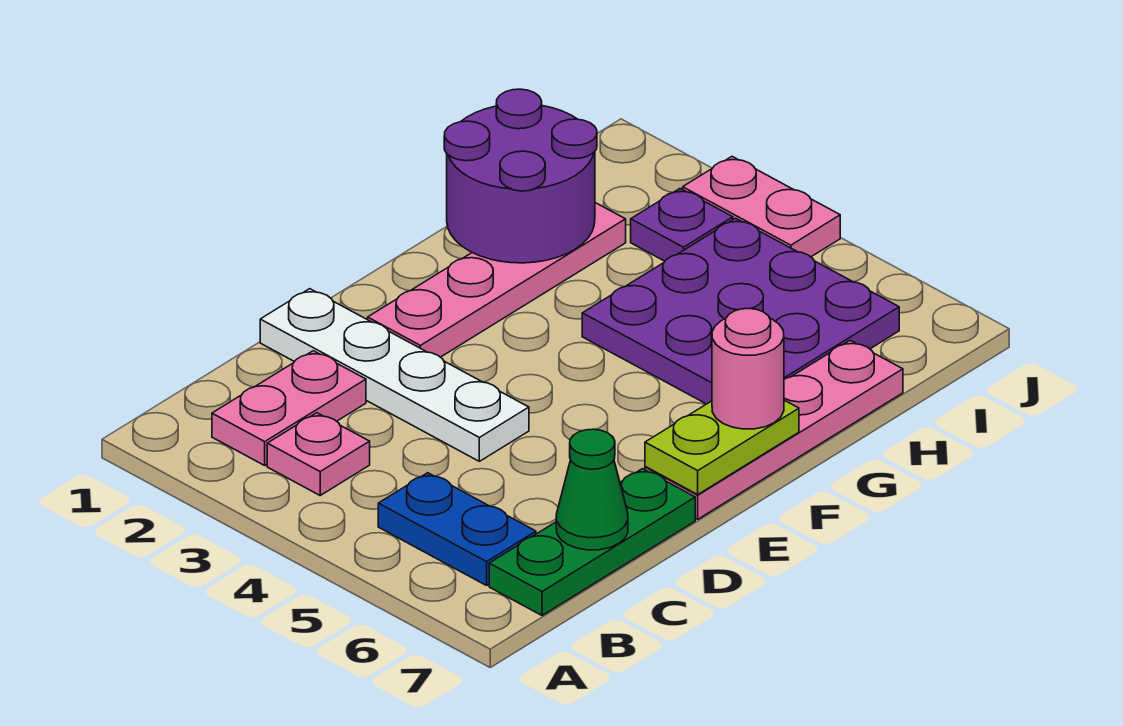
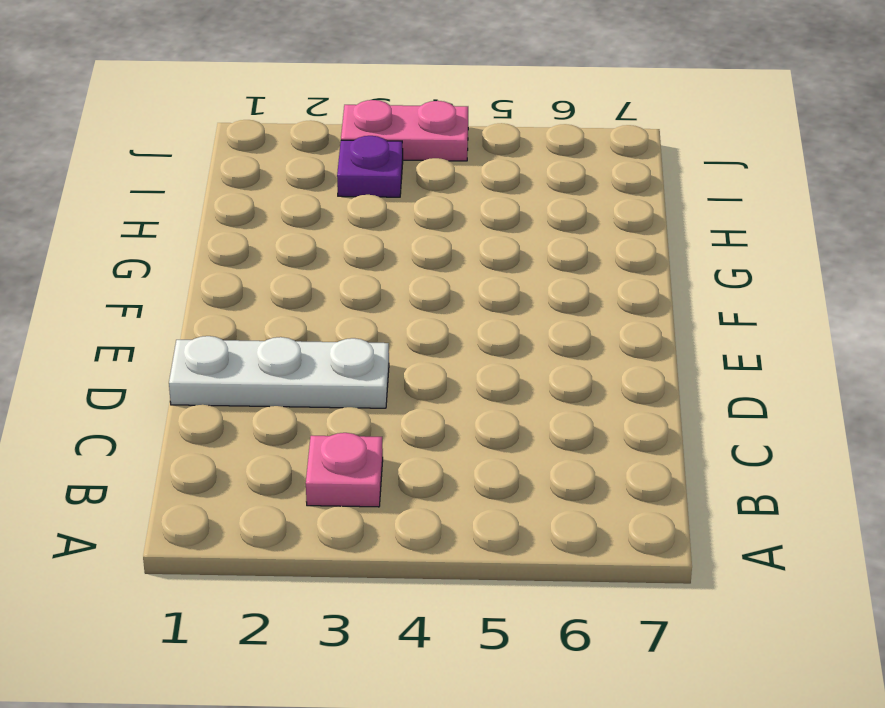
white 1x3 plate [169,336,389,408] -> white 1x4 plate [260,289,529,461]
none -> pink 1x2 plate [212,351,366,465]
none -> blue 1x2 plate [378,473,536,585]
none -> green 1x3 plate [489,469,695,615]

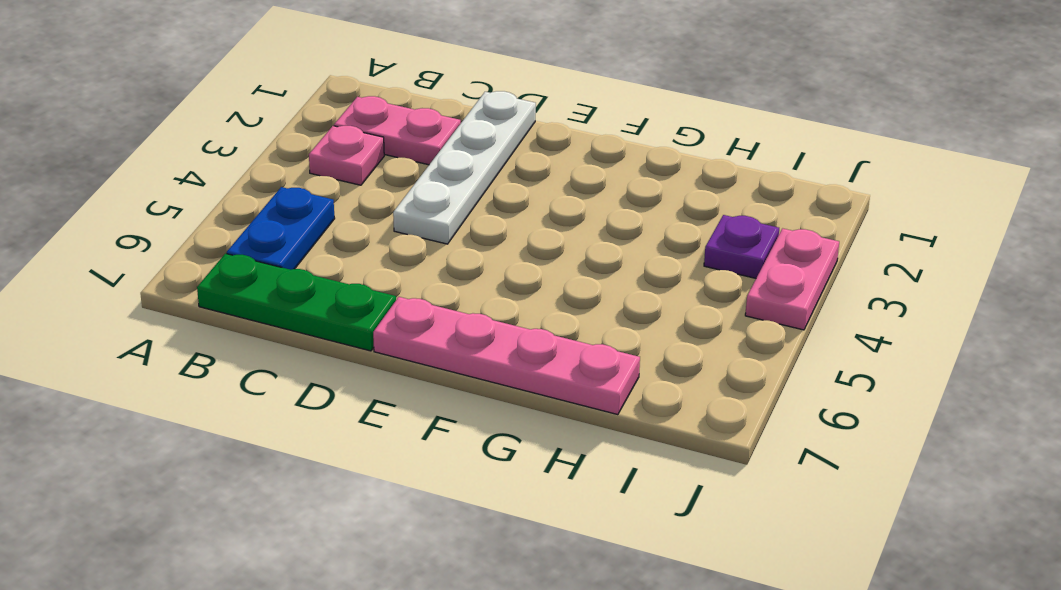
none -> pink 1x4 plate [368,203,626,357]
none -> purple 3x3 plate [582,218,899,404]
none -> green 1x1 cone [556,429,628,550]

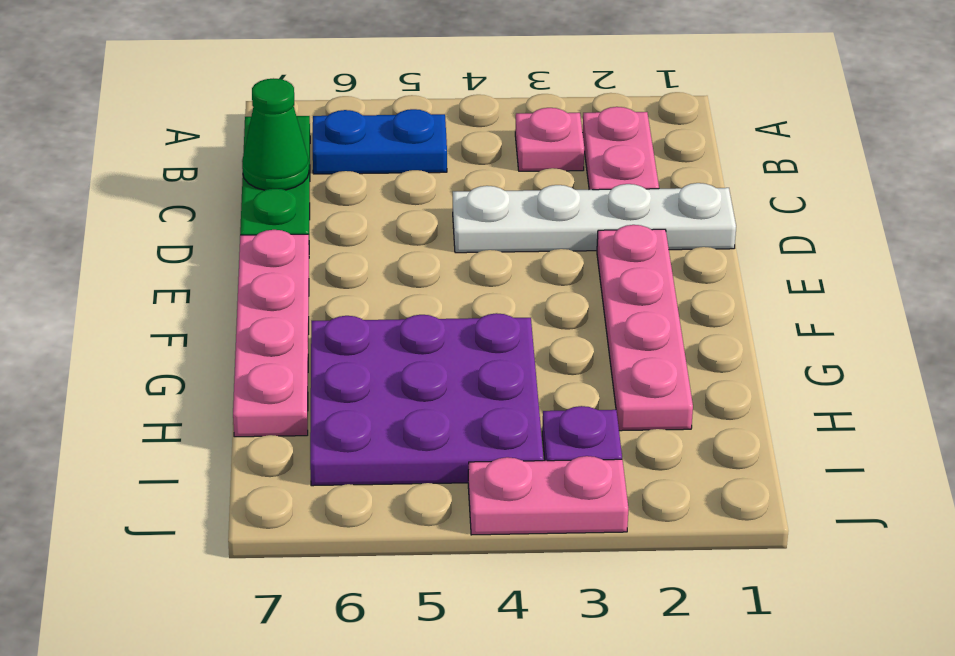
none -> lime 1x2 plate [645,400,799,494]
none -> purple 2x2 round brick [444,89,597,263]
none -> pink 1x1 round brick [712,309,784,429]

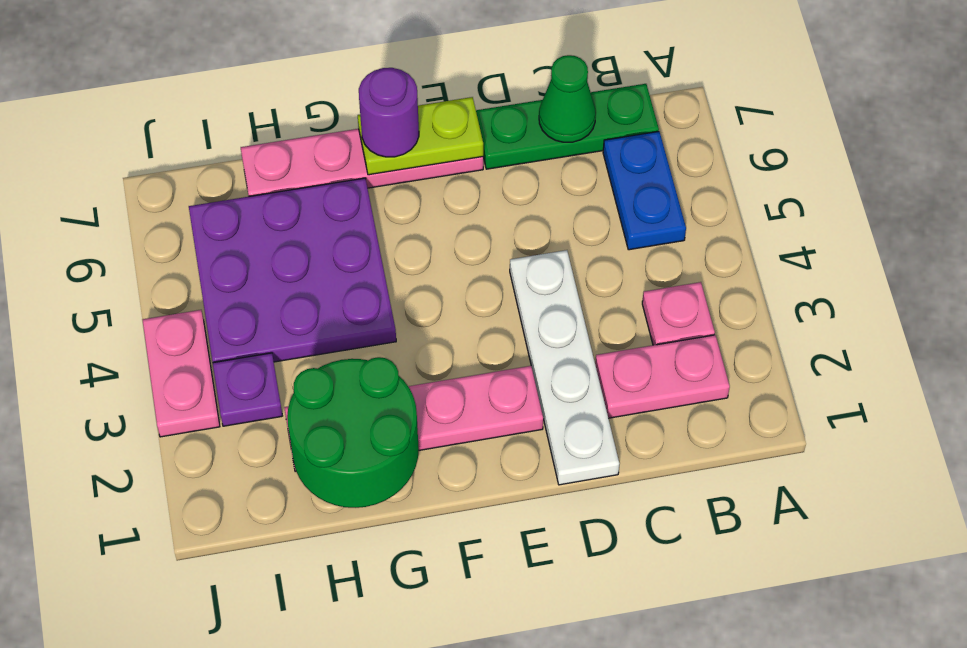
purple 1x1 round brick [359,68,419,157] -> pink 1x1 round brick [712,309,784,429]
green 2x2 round brick [287,357,419,508] -> purple 2x2 round brick [444,89,597,263]

